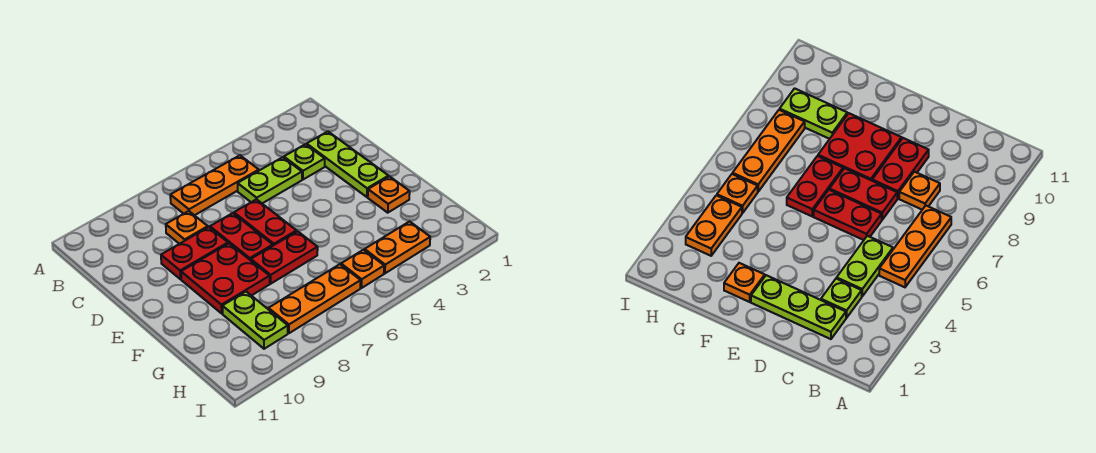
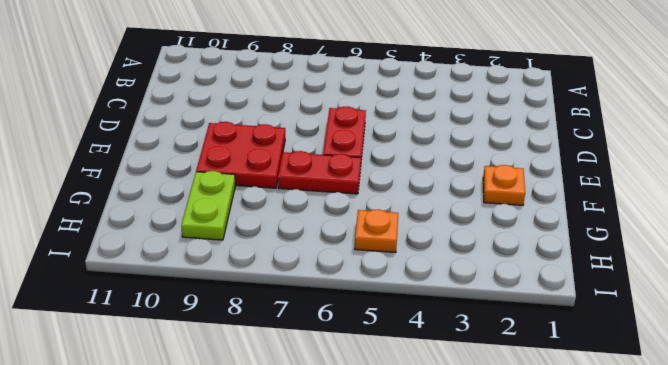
none -> orange 1x3 plate [170,155,259,215]
none -> lime 1x3 plate [307,131,388,197]
none -> lime 1x1 plate [284,144,325,180]

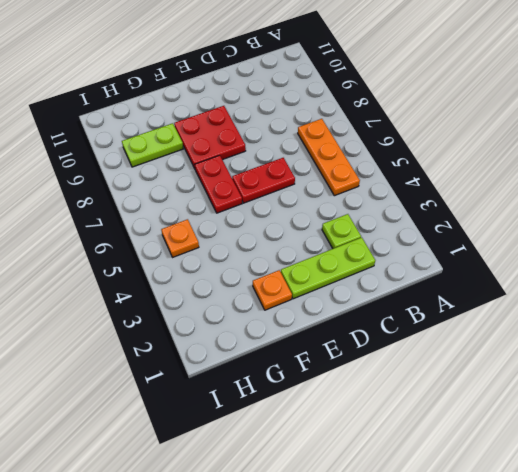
none -> lime 1x2 plate [238,157,302,203]
none -> orange 1x1 plate [166,211,208,244]
none -> red 1x2 plate [210,213,273,260]

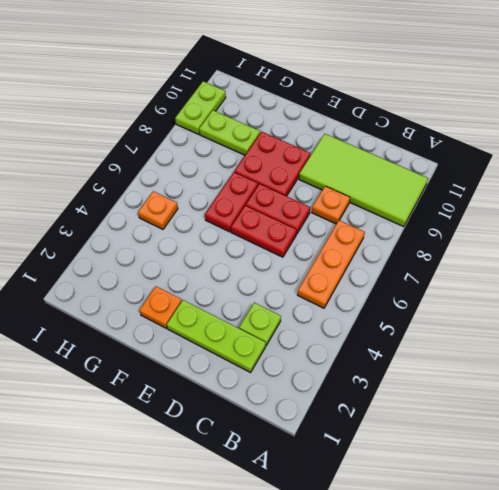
lime 2x4 tile [299,134,428,227] -> red 1x2 plate [161,227,228,279]
lime 1x2 plate [175,81,226,134] -> lime 1x2 plate moved to [238,157,302,203]
none -> orange 1x2 plate [365,222,430,273]
none -> orange 1x3 plate [268,264,361,333]

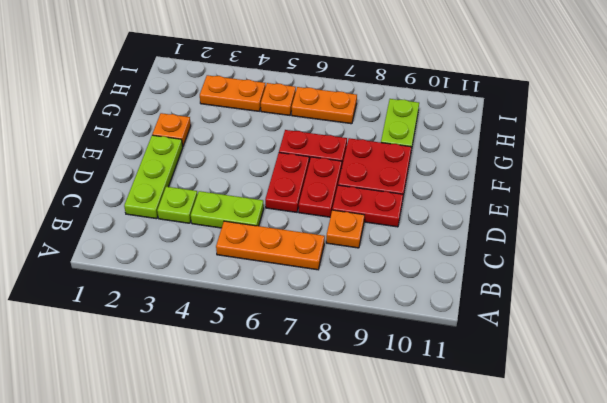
orange 1x2 plate [292,87,357,124] -> orange 1x3 plate [268,264,361,333]

